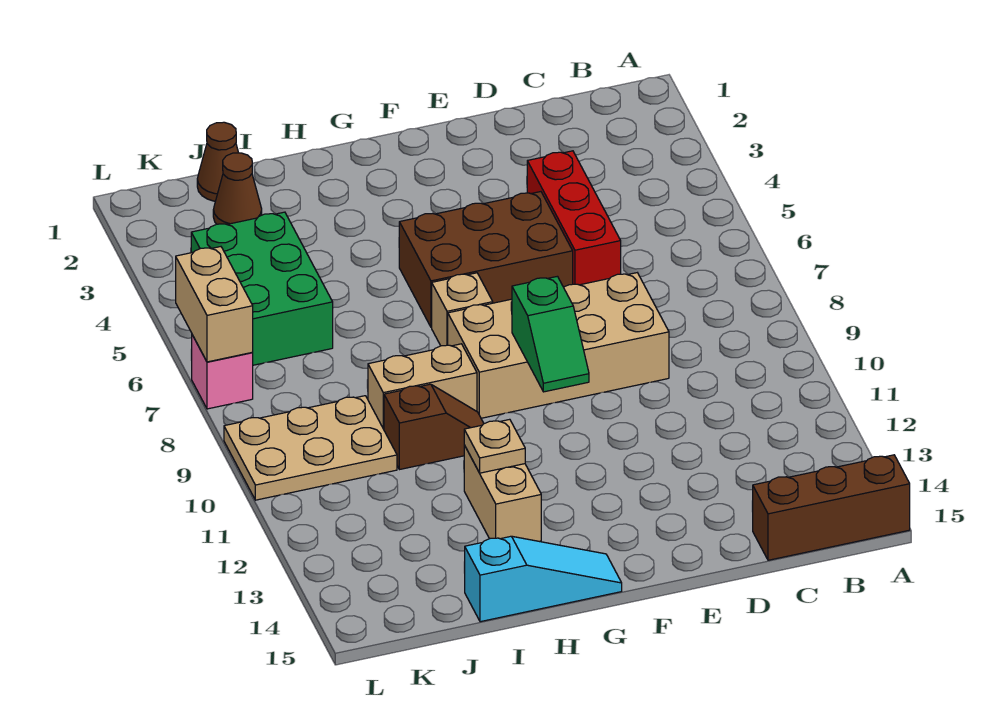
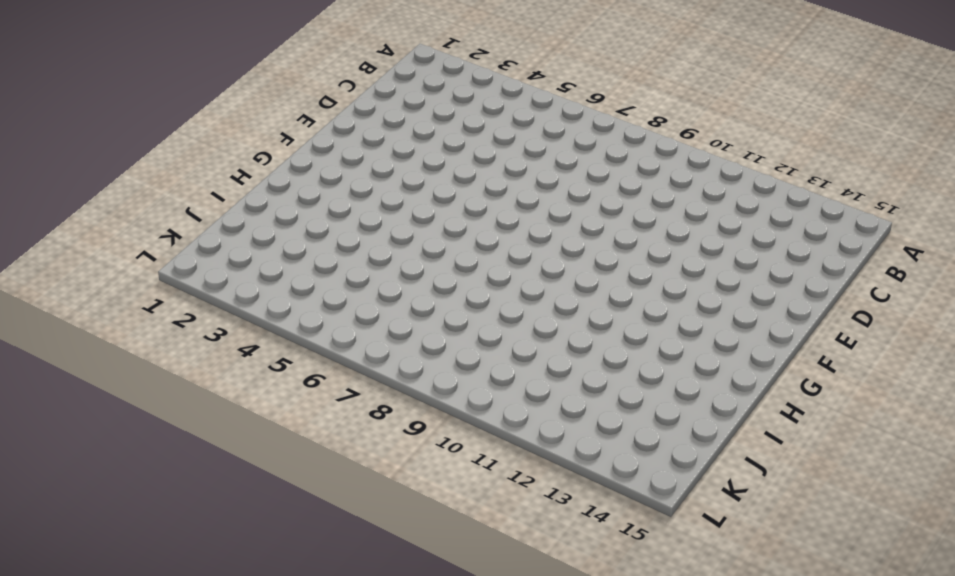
none -> brown 1x3 brick [753,455,910,560]
none -> red 1x3 brick [527,151,621,285]
none -> tan 2x4 brick [448,273,669,418]

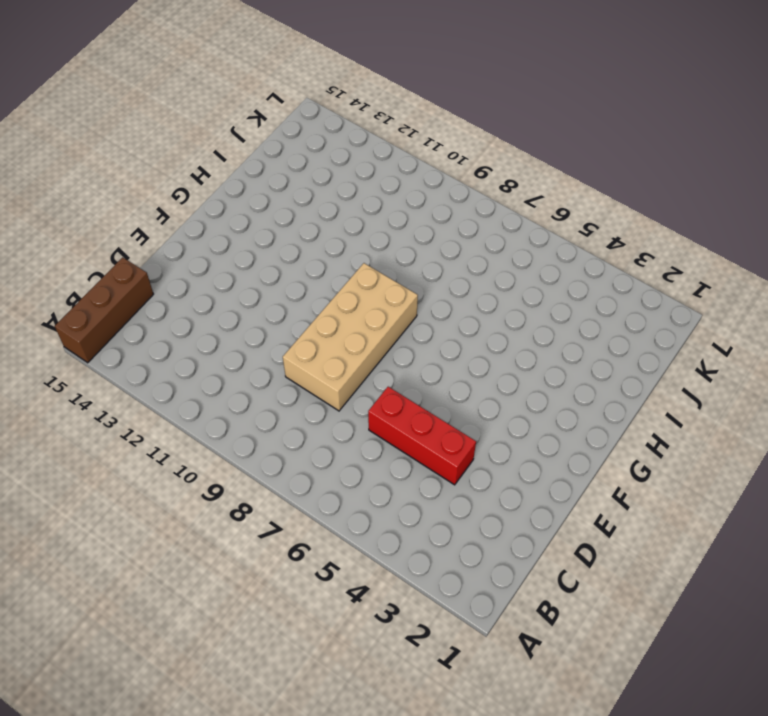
none -> brown 2x3 brick [399,192,573,327]
none -> tan 1x1 brick [432,273,493,346]
none -> cyan 1x3 slope [464,536,622,622]

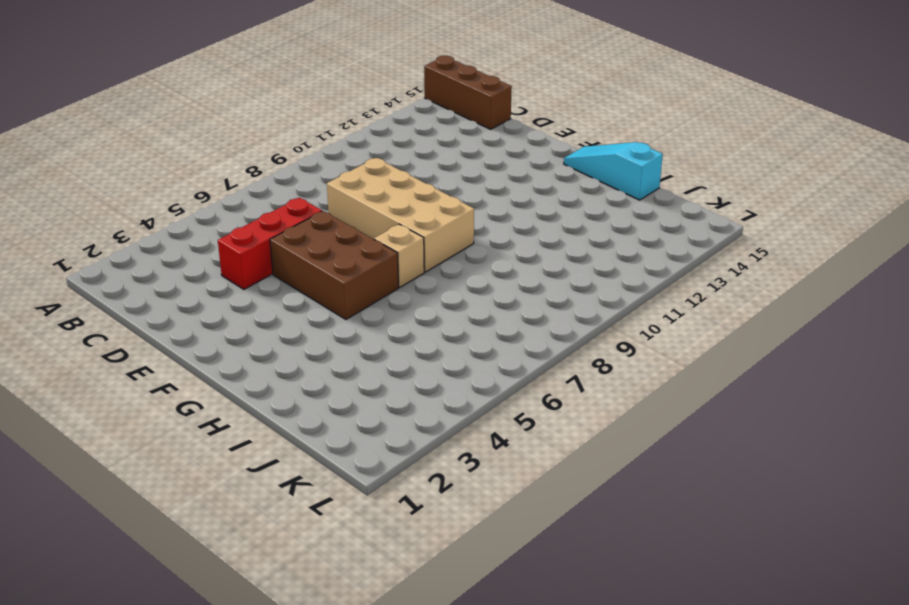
none -> tan 1x2 brick [368,344,477,429]
none -> brown 1x2 slope [384,384,484,470]
none -> tan 1x2 brick [464,445,541,541]

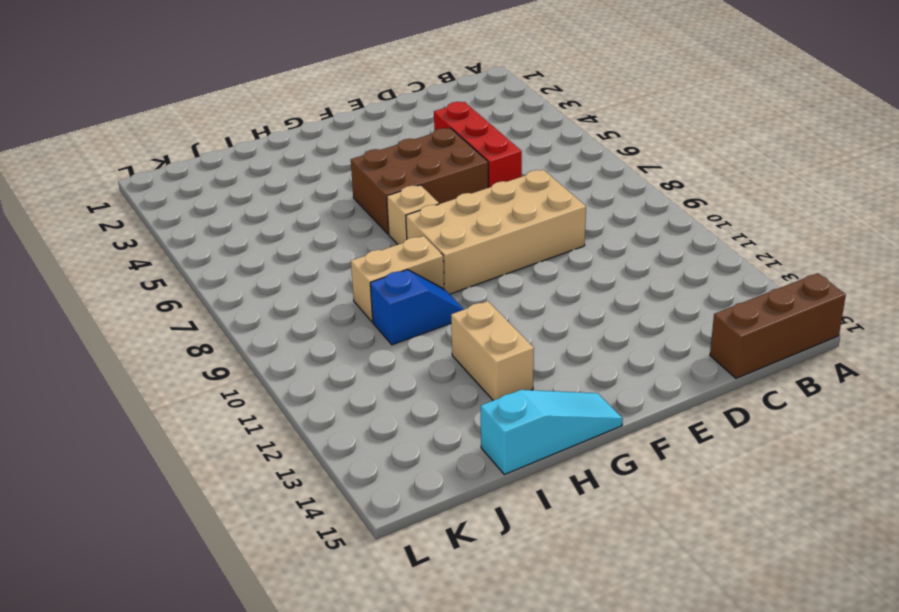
blue 1x2 slope [370,270,464,345] -> brown 1x2 slope [384,384,484,470]
none -> brown 1x1 cone [197,122,238,201]
none -> brown 1x1 cone [213,153,262,224]
none -> green 2x3 brick [191,212,333,365]

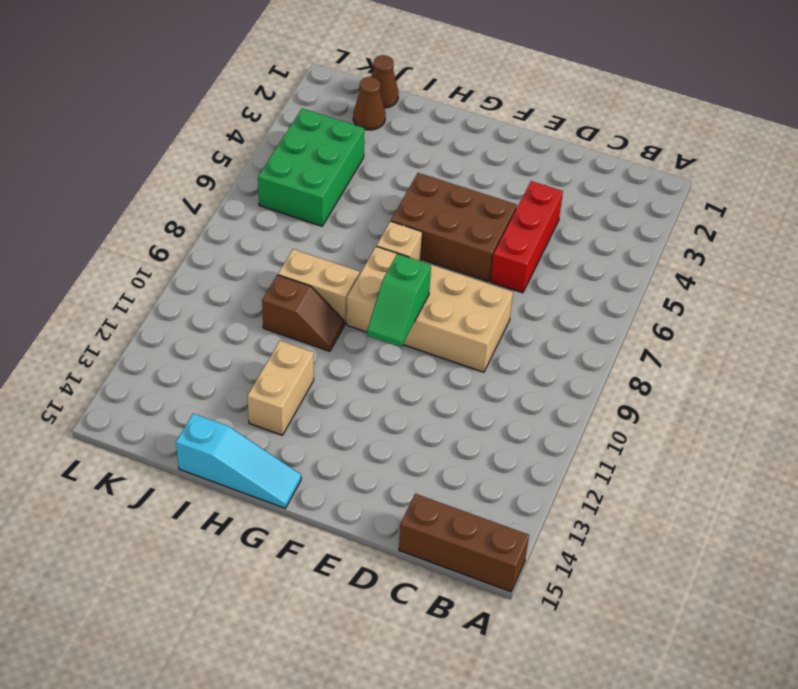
none -> tan 2x3 plate [224,396,397,500]
none -> pink 1x1 brick [192,335,253,409]
none -> tan 1x1 plate [464,419,525,473]

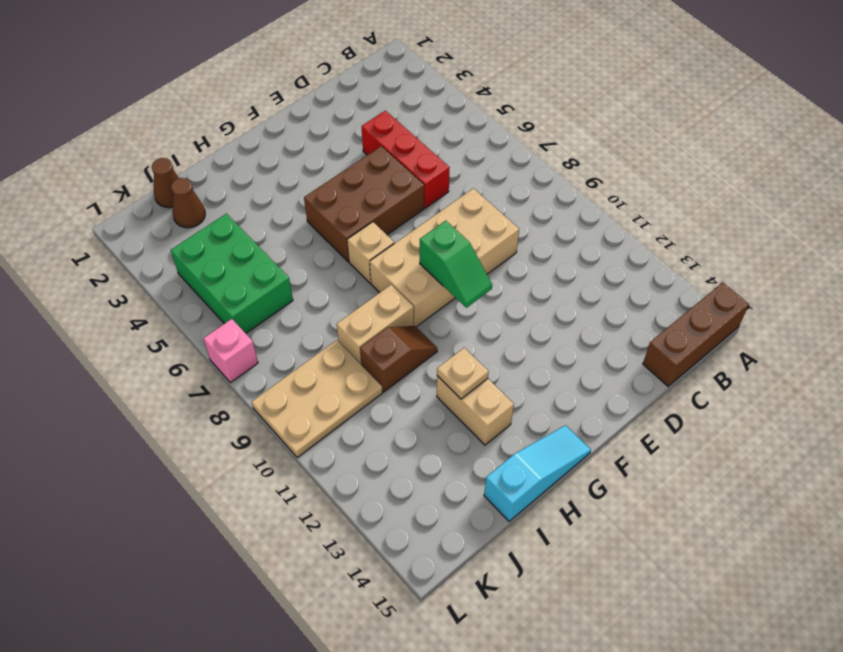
none -> tan 1x2 brick [176,247,253,362]

